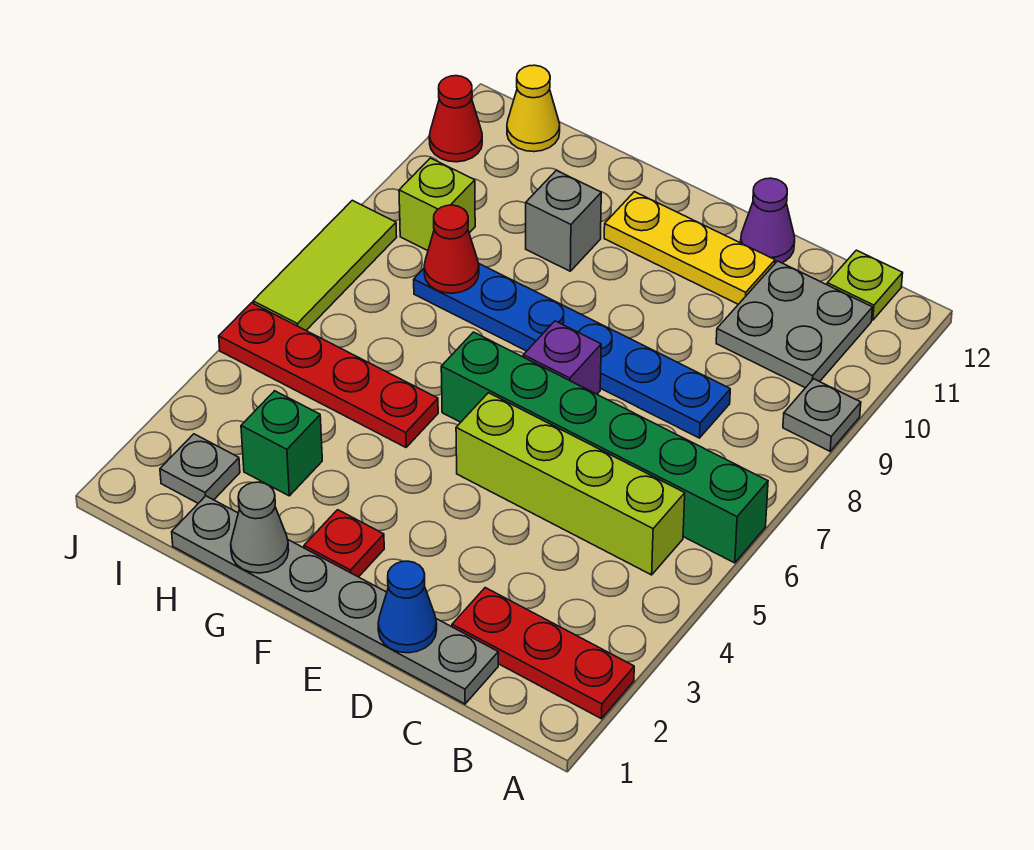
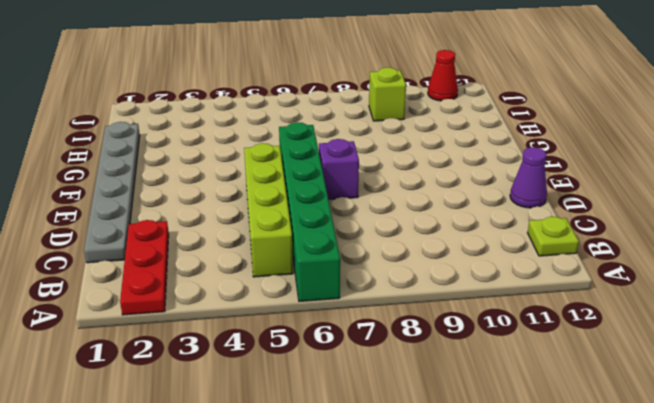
none -> grey 1x1 plate [783,379,861,451]
none -> grey 2x2 plate [716,261,873,388]
none -> blue 1x6 plate [414,264,730,438]

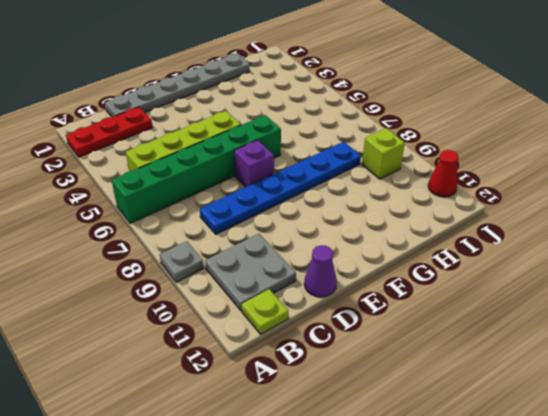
none -> yellow 1x3 plate [604,192,775,304]
none -> red 1x1 plate [304,510,384,577]
none -> red 1x4 plate [219,303,438,447]

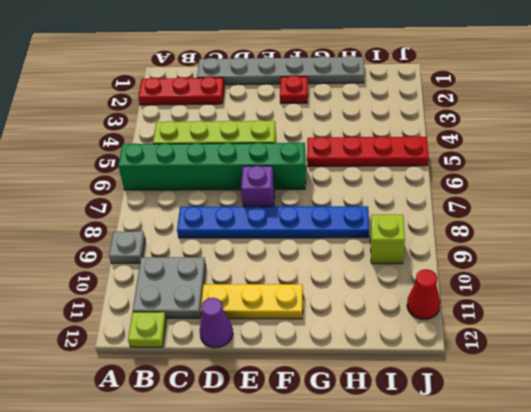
none -> grey 1x1 brick [526,170,601,271]
none -> green 1x1 brick [241,391,322,496]
none -> grey 1x1 plate [160,434,240,503]

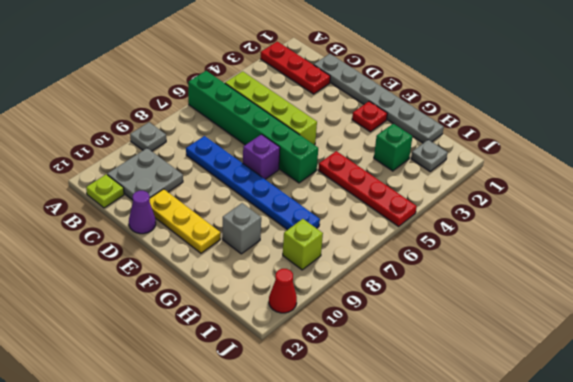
none -> yellow 1x1 cone [507,65,560,152]
none -> lime 1x3 tile [253,200,397,330]
none -> blue 1x1 cone [378,561,437,653]

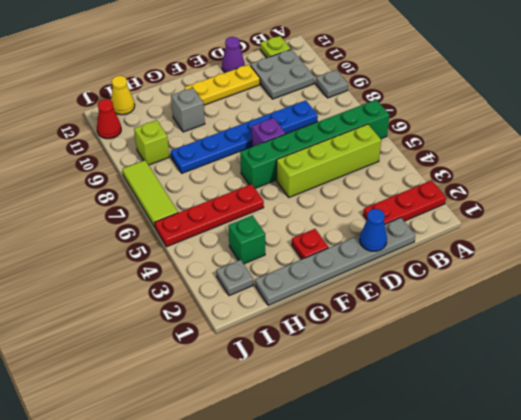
none -> grey 1x1 cone [231,482,289,573]
none -> red 1x1 cone [424,205,479,293]

